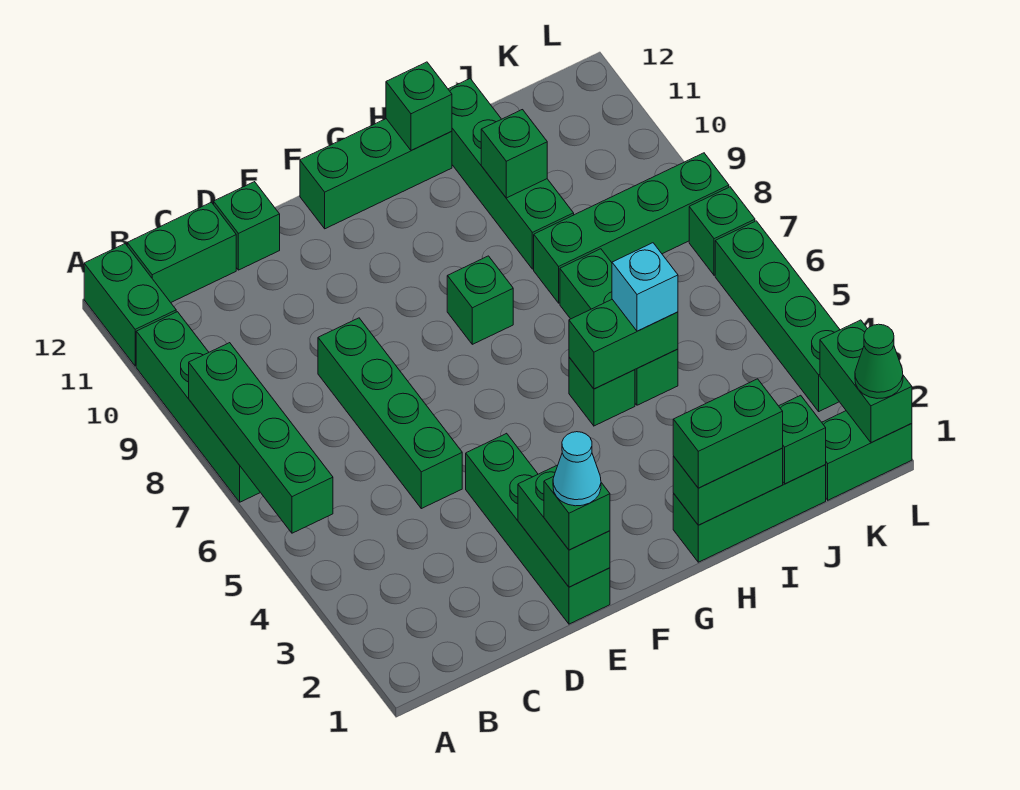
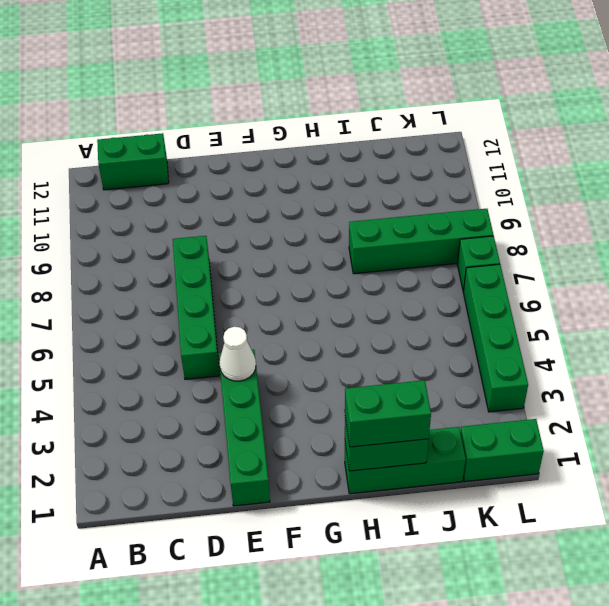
white 1x1 cone [220,327,256,381] -> none
none -> green 1x4 brick [136,312,260,502]
none -> green 1x2 brick [84,244,176,366]
none -> green 1x1 brick [214,182,280,270]

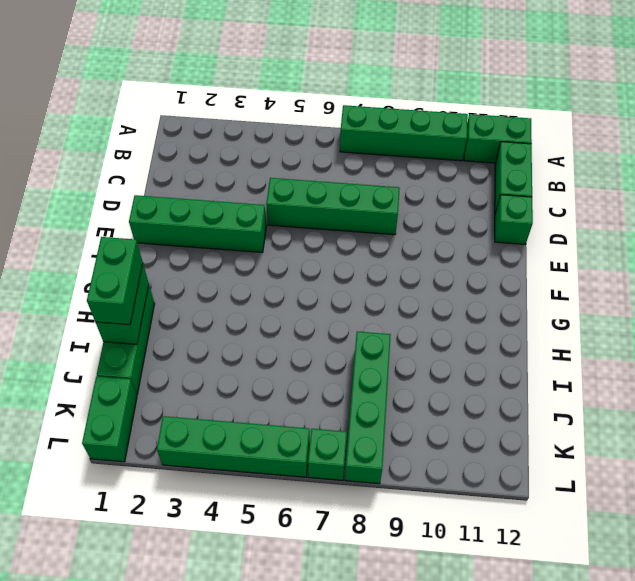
none -> green 1x3 brick [300,119,452,229]
none -> green 1x1 brick [447,256,513,344]
none -> green 1x1 brick [569,357,635,426]

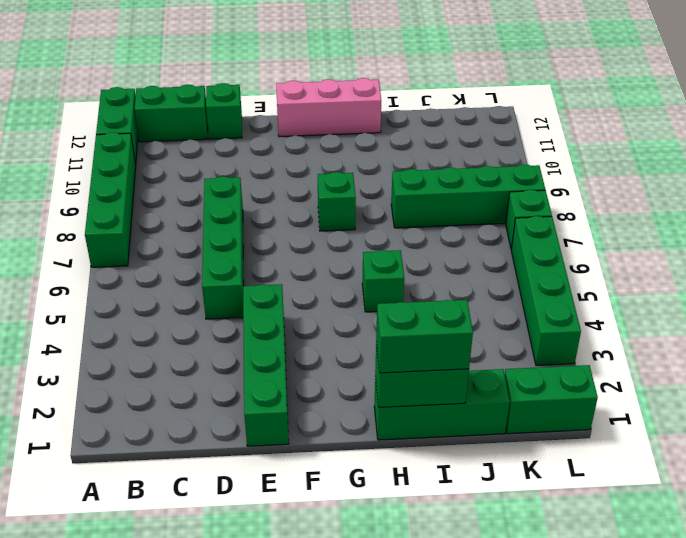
pink 1x3 brick [276,78,381,137] -> green 1x3 brick [300,119,452,229]
none -> green 1x3 brick [560,249,678,405]
none -> green 1x4 brick [448,79,574,269]
none -> green 1x4 brick [189,343,333,533]

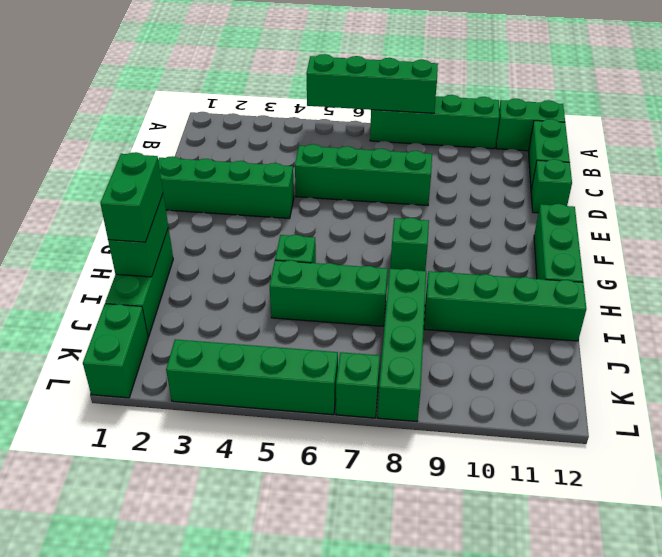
none -> green 1x2 brick [518,465,610,587]
none -> green 1x2 brick [569,299,678,389]
none -> green 1x1 brick [386,62,452,151]

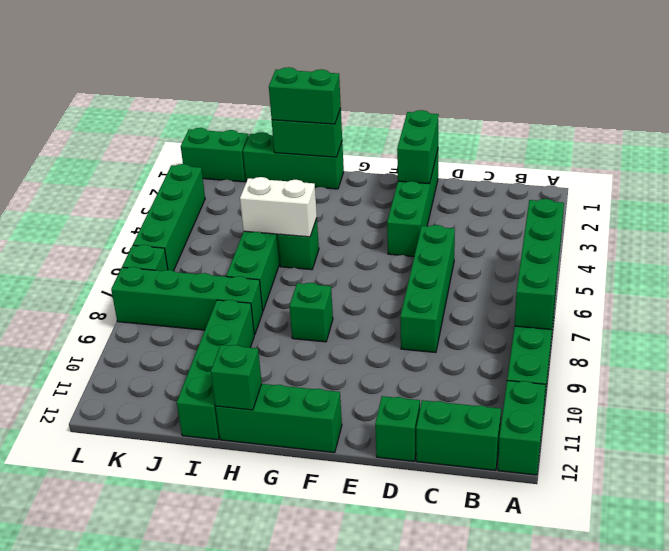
white 1x2 brick [240,177,317,237] -> green 1x2 brick [569,299,678,389]
none -> green 1x1 brick [481,110,547,198]
none -> green 1x1 brick [779,395,826,484]
none -> green 1x2 brick [820,320,912,442]

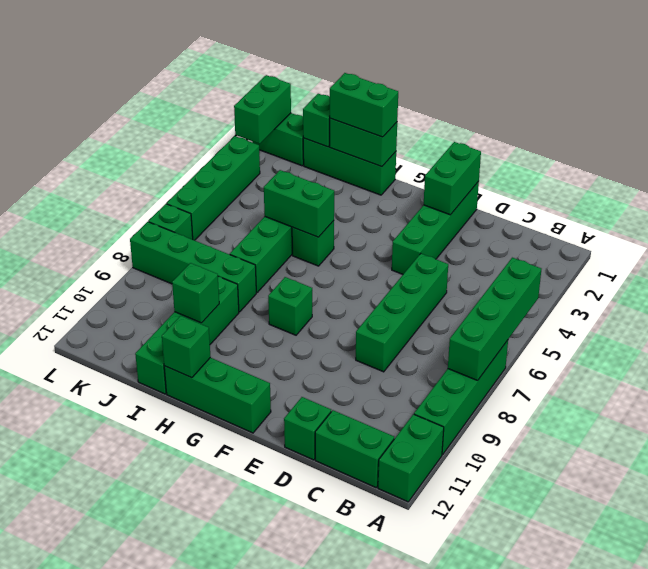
none -> green 1x1 brick [544,476,610,550]
none -> cyan 1x1 brick [612,243,678,331]
none -> green 1x1 cone [855,324,903,399]

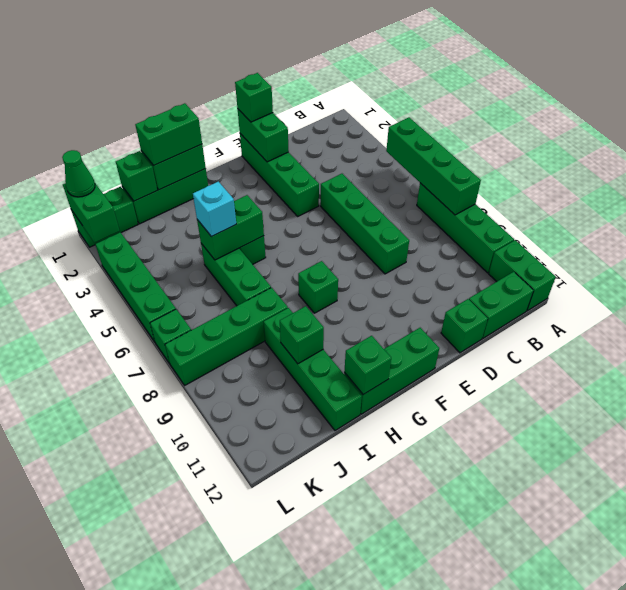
none -> cyan 1x1 cone [553,432,601,506]

